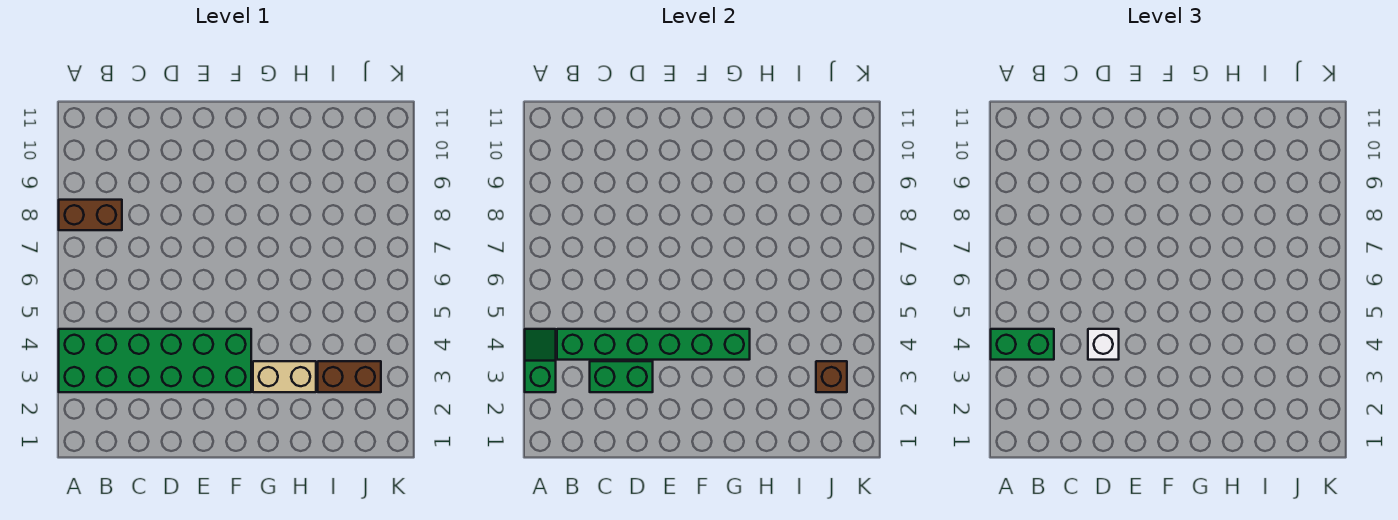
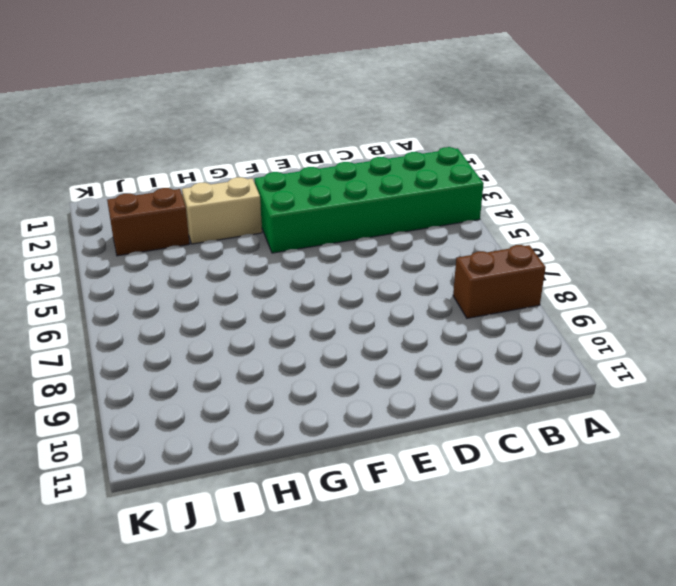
none -> green 1x2 slope [525,329,556,392]
none -> green 1x6 brick [557,329,750,360]

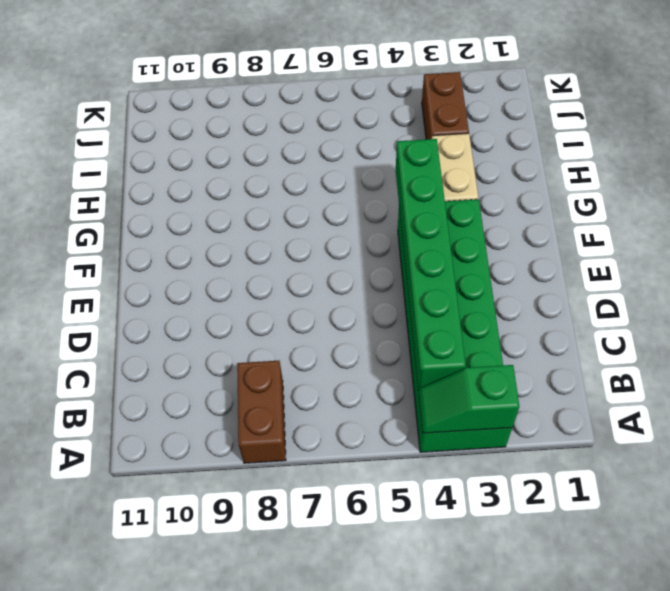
none -> green 1x2 brick [590,361,653,392]
none -> brown 1x1 brick [816,361,847,392]

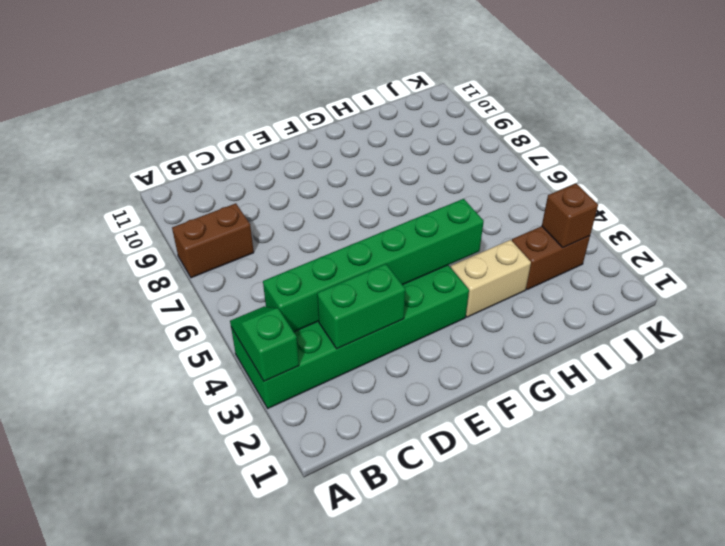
none -> green 1x2 brick [991,329,1054,360]
none -> white 1x1 brick [1088,329,1119,360]

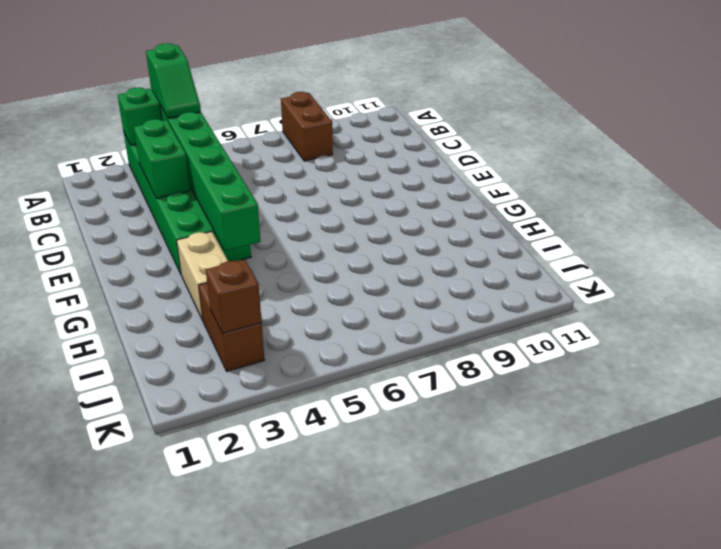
green 1x2 slope [146,43,201,118] -> green 1x2 brick [991,329,1054,360]
none -> white 1x1 brick [1088,329,1119,360]

